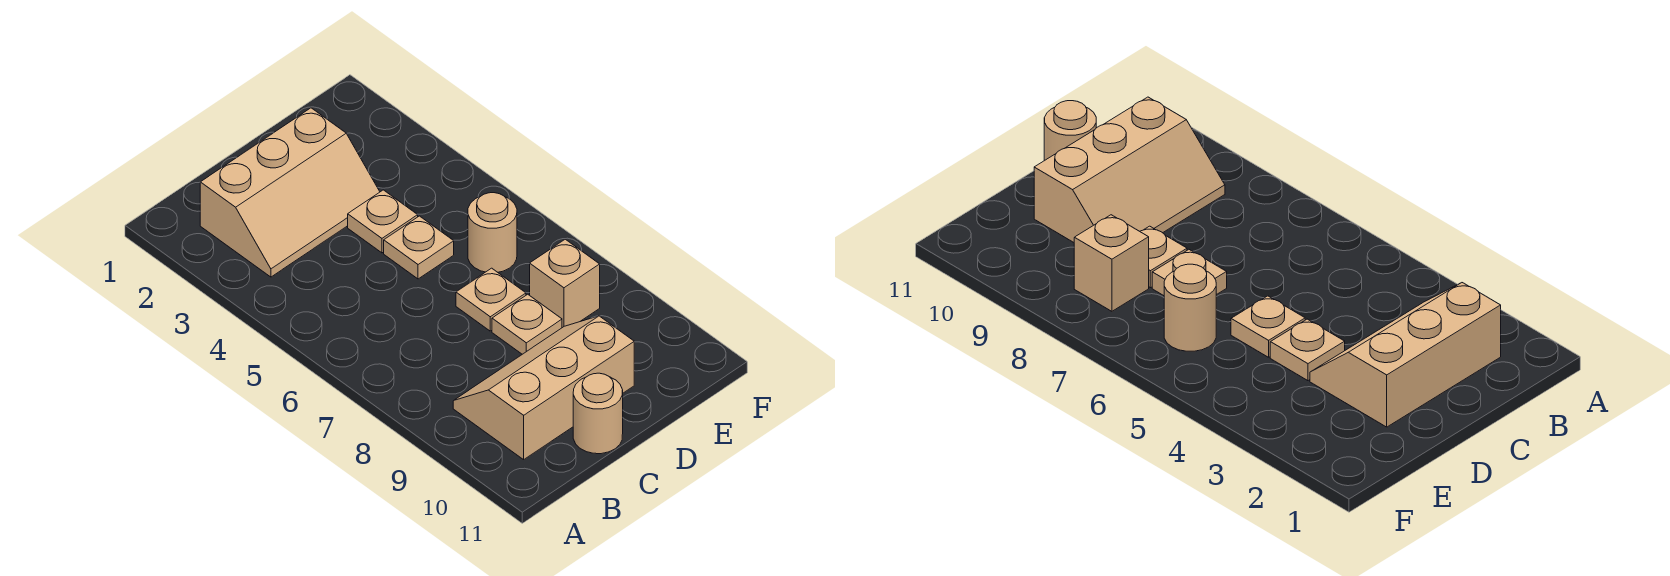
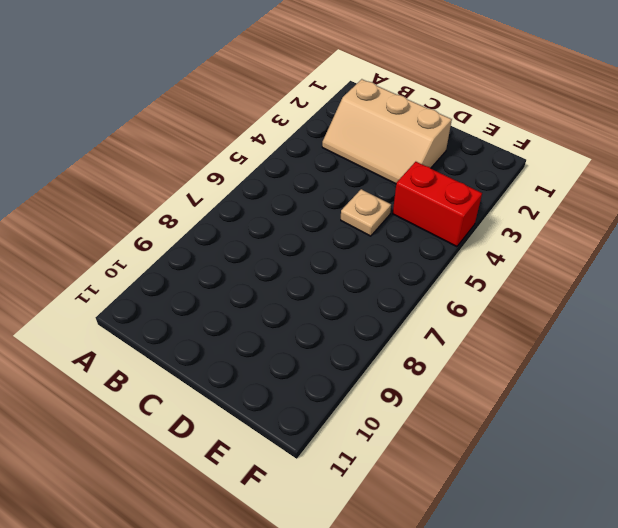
red 1x2 brick [393,162,482,247] -> none
none -> tan 2x3 slope [453,316,634,460]
none -> tan 1x1 round brick [573,373,623,454]

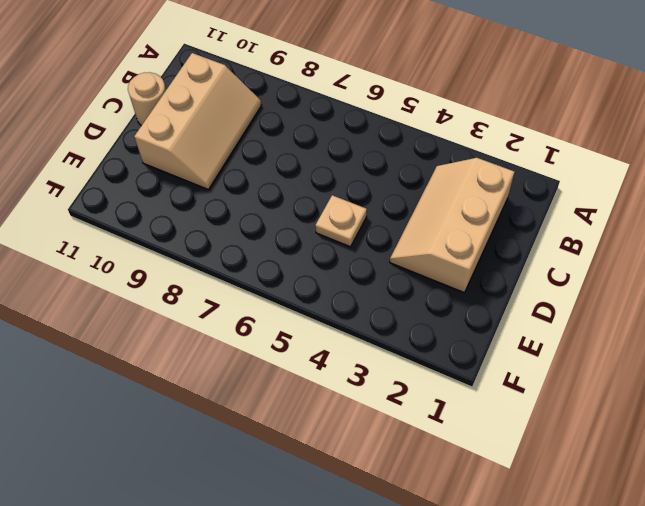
none -> tan 1x1 plate [348,190,418,253]
none -> tan 1x1 plate [456,268,526,331]

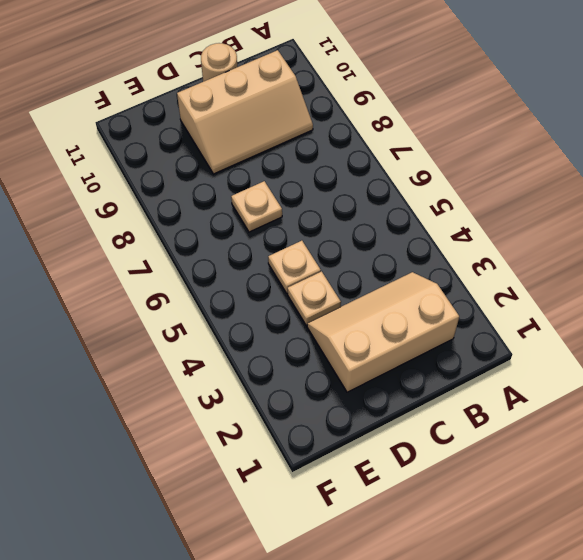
none -> tan 1x1 plate [492,294,562,354]
none -> tan 1x1 round brick [468,193,517,272]

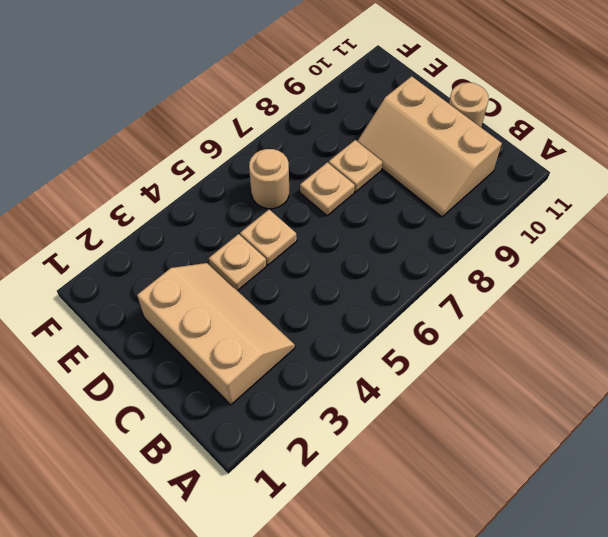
none -> tan 1x1 brick [530,239,600,328]

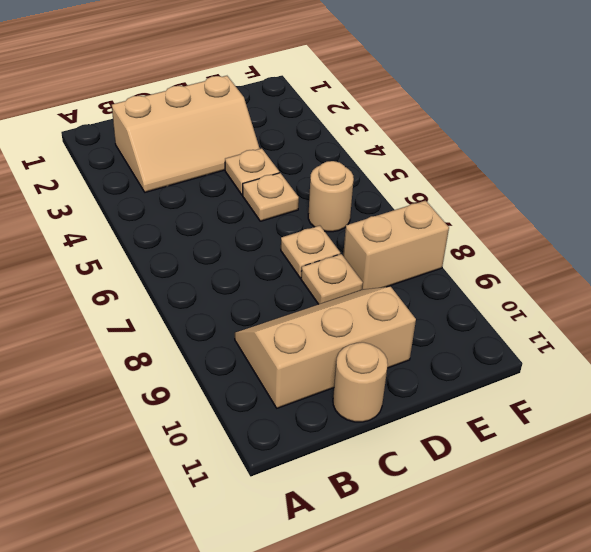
tan 1x2 brick [343,201,449,290] -> tan 1x1 brick [530,239,600,328]

